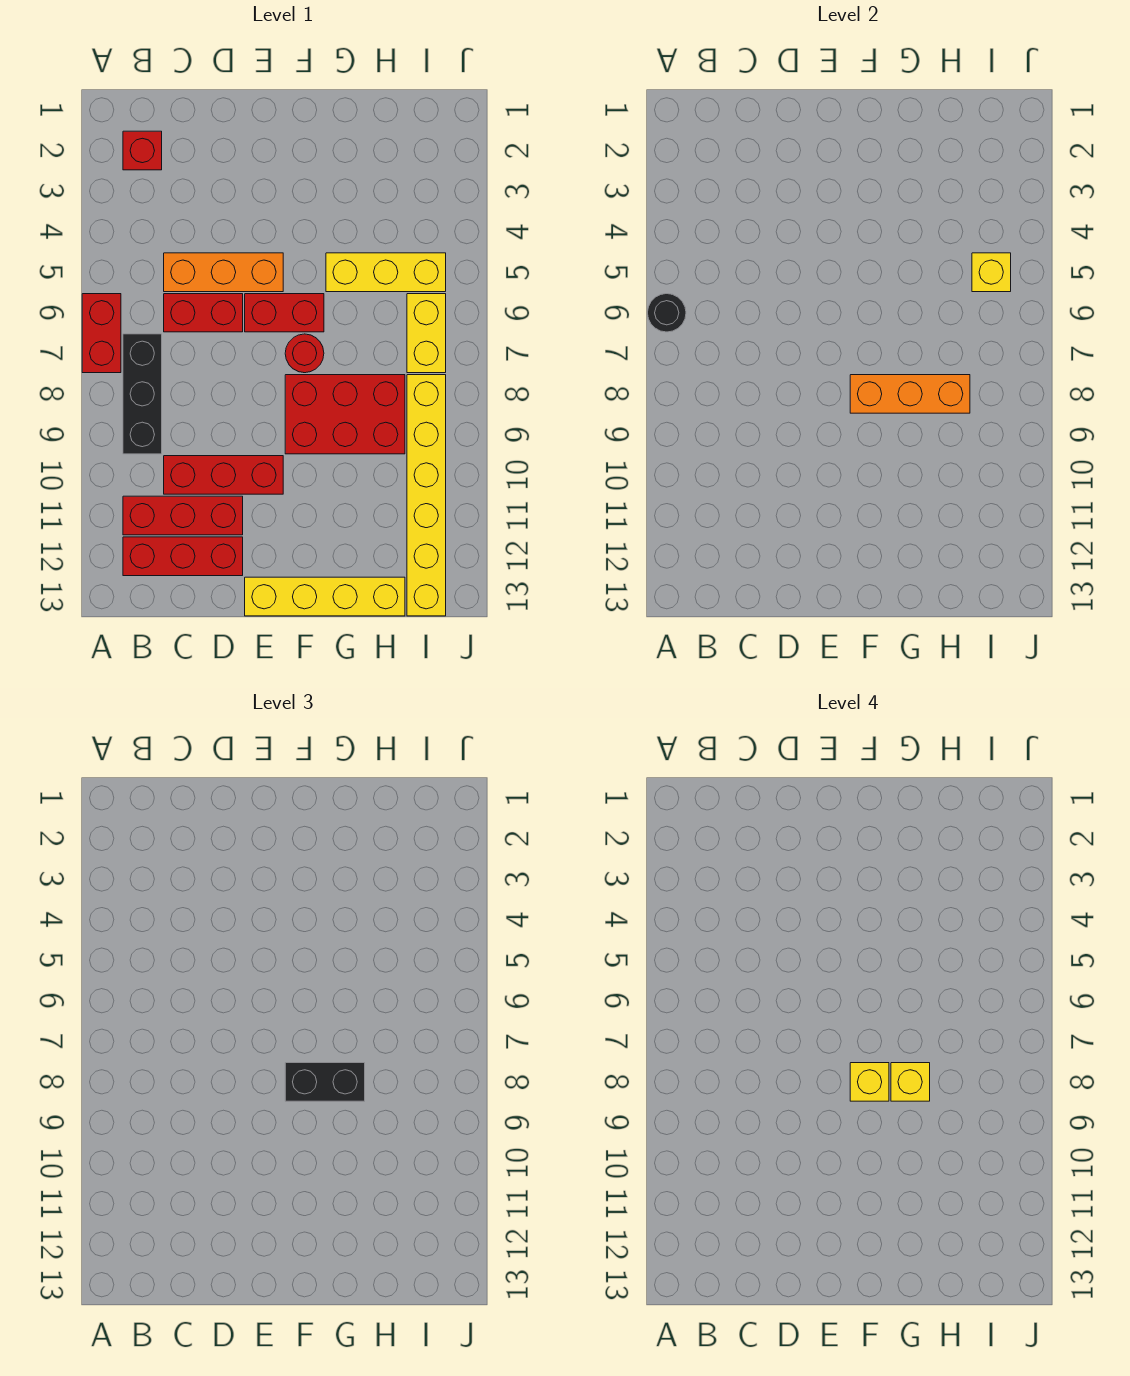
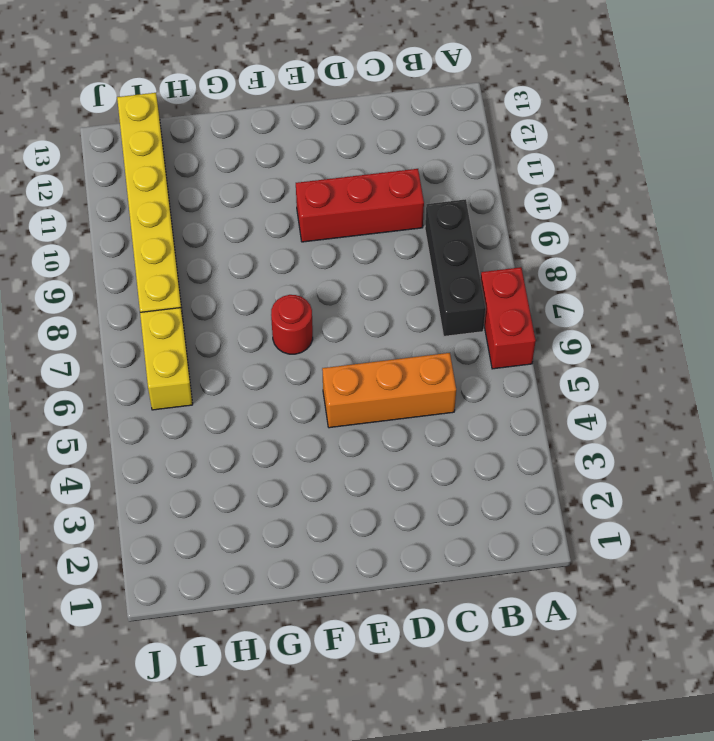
none -> red 1x1 brick [123,131,162,170]
none -> red 1x3 brick [123,496,243,535]
none -> red 1x3 brick [123,537,243,576]

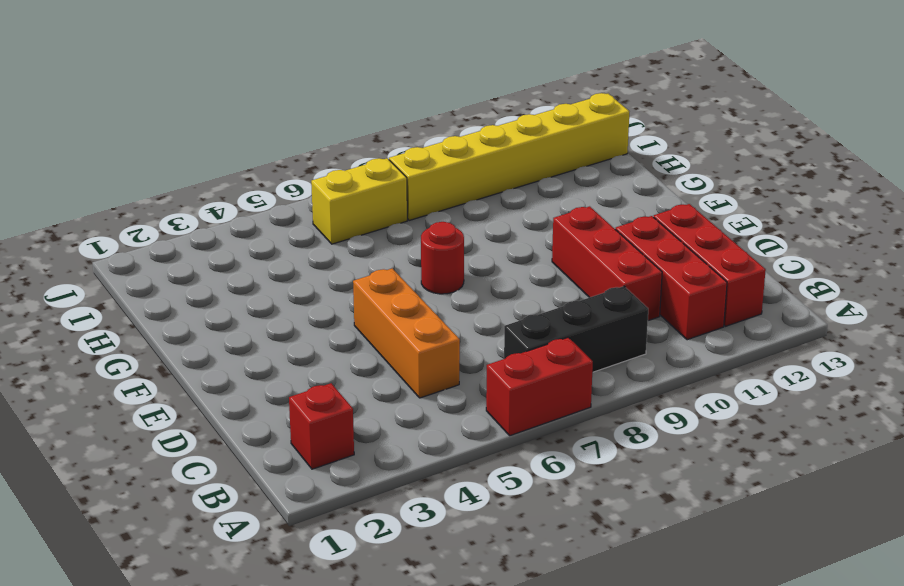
none -> red 1x2 brick [164,294,243,332]
none -> red 1x2 brick [245,294,324,332]
none -> yellow 1x4 brick [245,577,405,616]

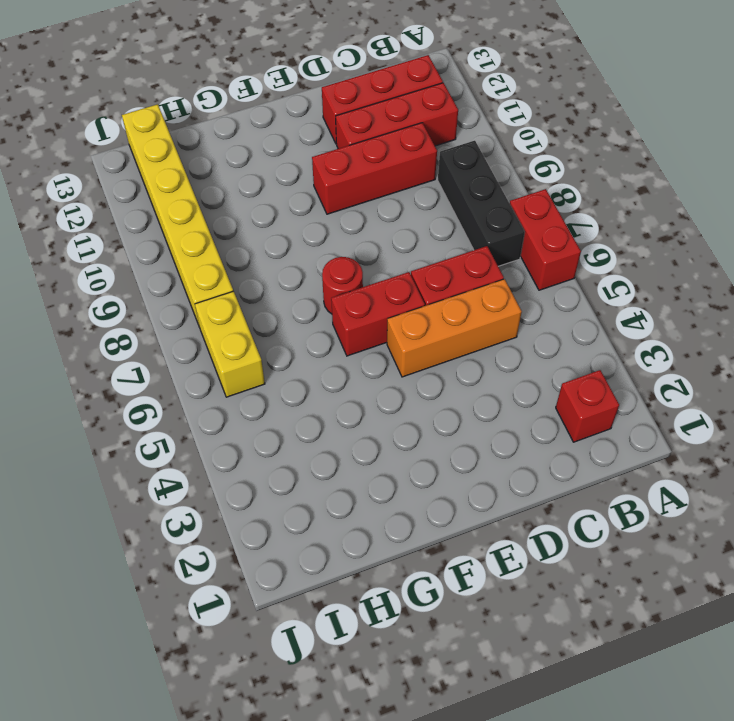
none -> yellow 1x4 brick [245,577,405,616]
none -> red 2x3 brick [285,375,405,454]
none -> yellow 1x3 brick [326,253,446,292]

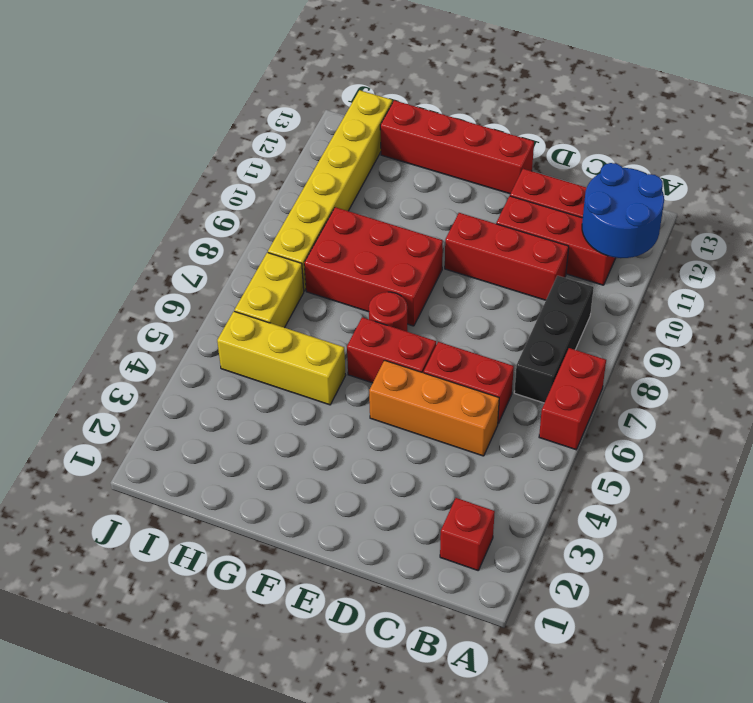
blue 2x2 round brick [582,163,664,258] -> none
red 1x4 brick [380,100,534,194] -> yellow 1x4 brick [245,577,405,616]
none -> black 1x1 round brick [648,294,686,332]
none -> orange 1x3 brick [850,375,970,413]
none -> yellow 1x1 brick [972,253,1011,292]

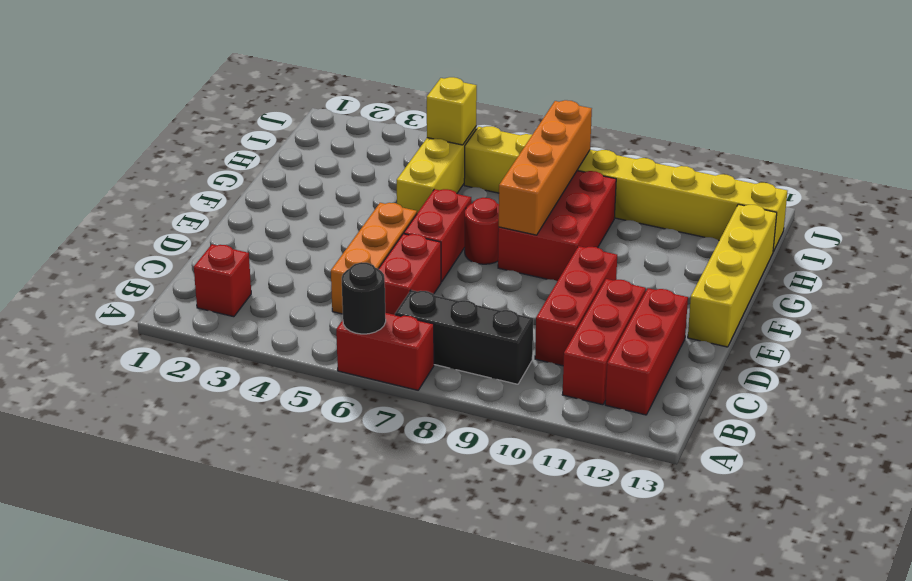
orange 1x4 brick [499,100,592,235] -> orange 1x3 brick [850,375,970,413]
none -> black 1x2 brick [285,1063,365,1101]
none -> yellow 1x1 brick [850,1063,889,1101]
none -> yellow 1x1 brick [891,1063,930,1101]

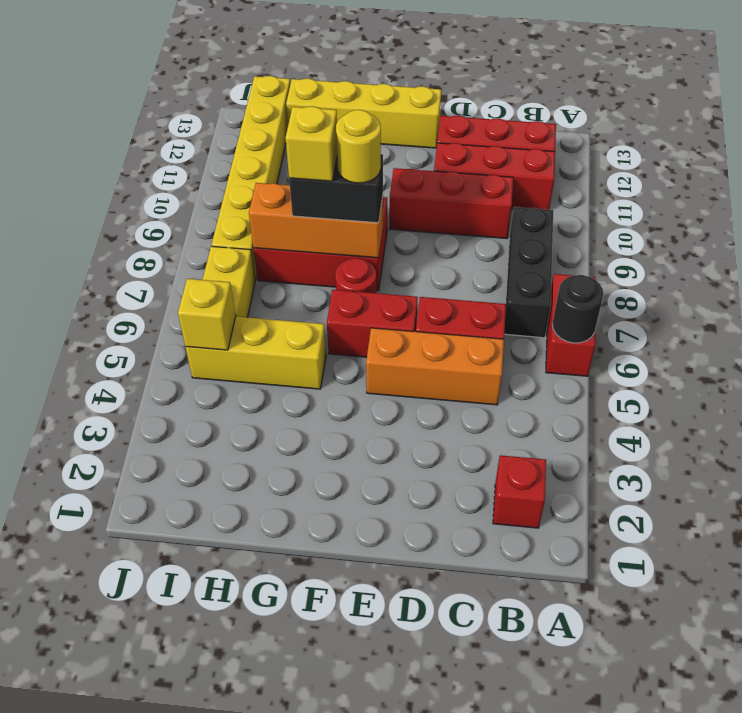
yellow 1x1 round brick [336,110,381,183] -> yellow 1x1 brick [850,1063,889,1101]

